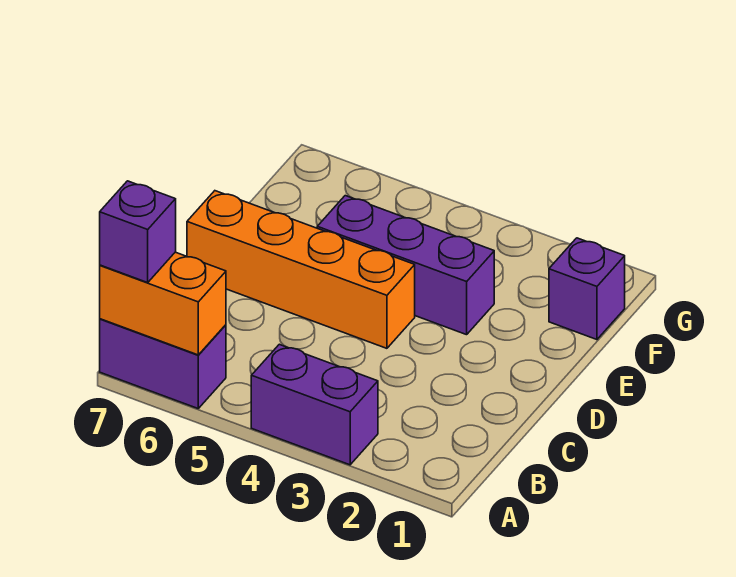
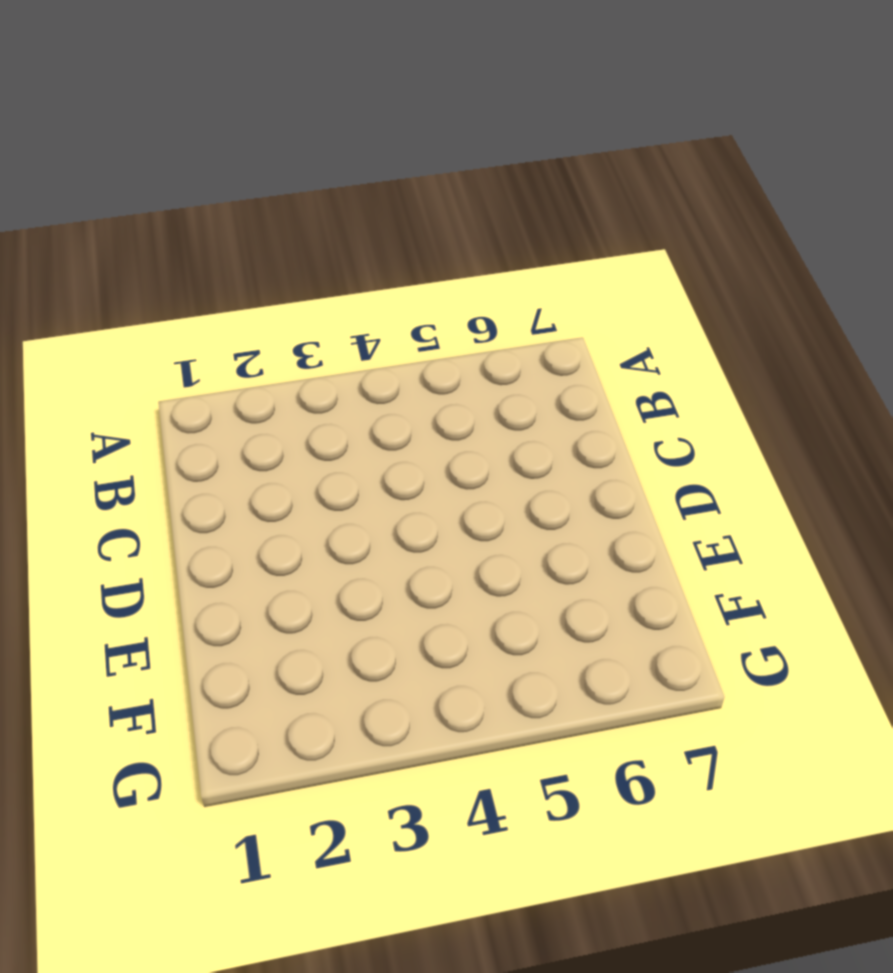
none -> purple 1x2 brick [251,344,378,465]
none -> purple 1x2 brick [100,319,226,408]

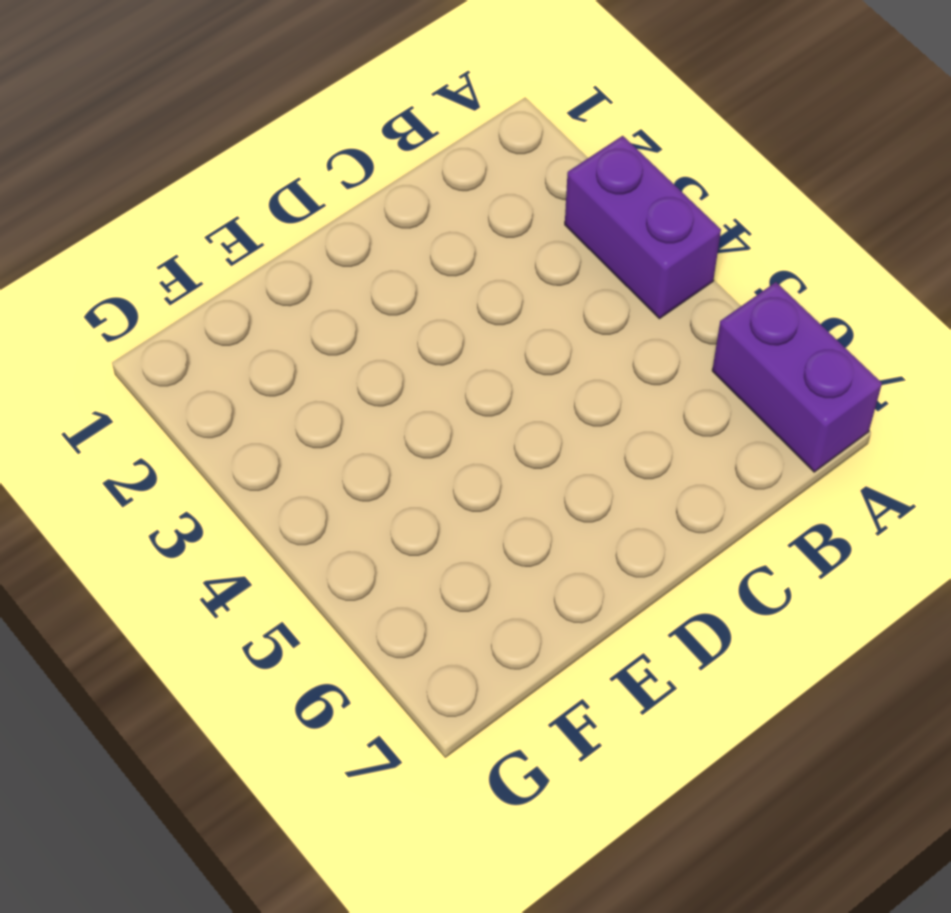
none -> orange 1x4 brick [187,191,415,348]
none -> purple 1x3 brick [317,196,494,335]

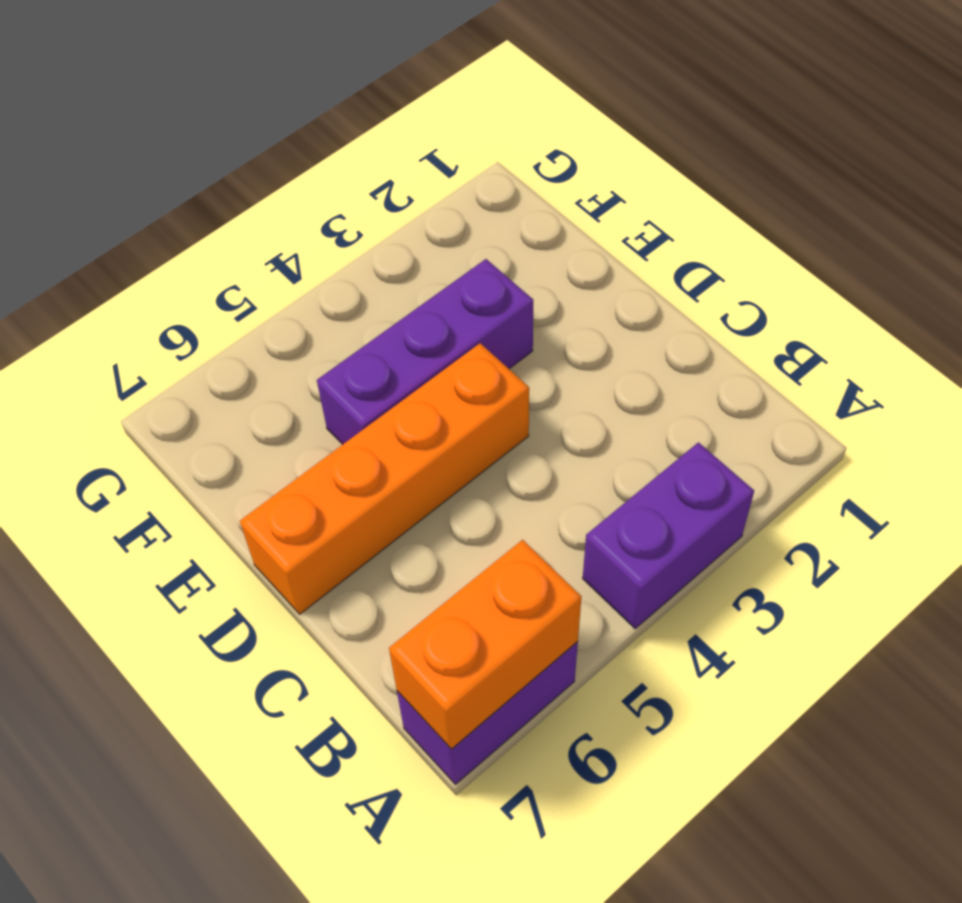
none -> purple 1x1 brick [549,238,625,340]
none -> purple 1x1 brick [100,181,176,283]

